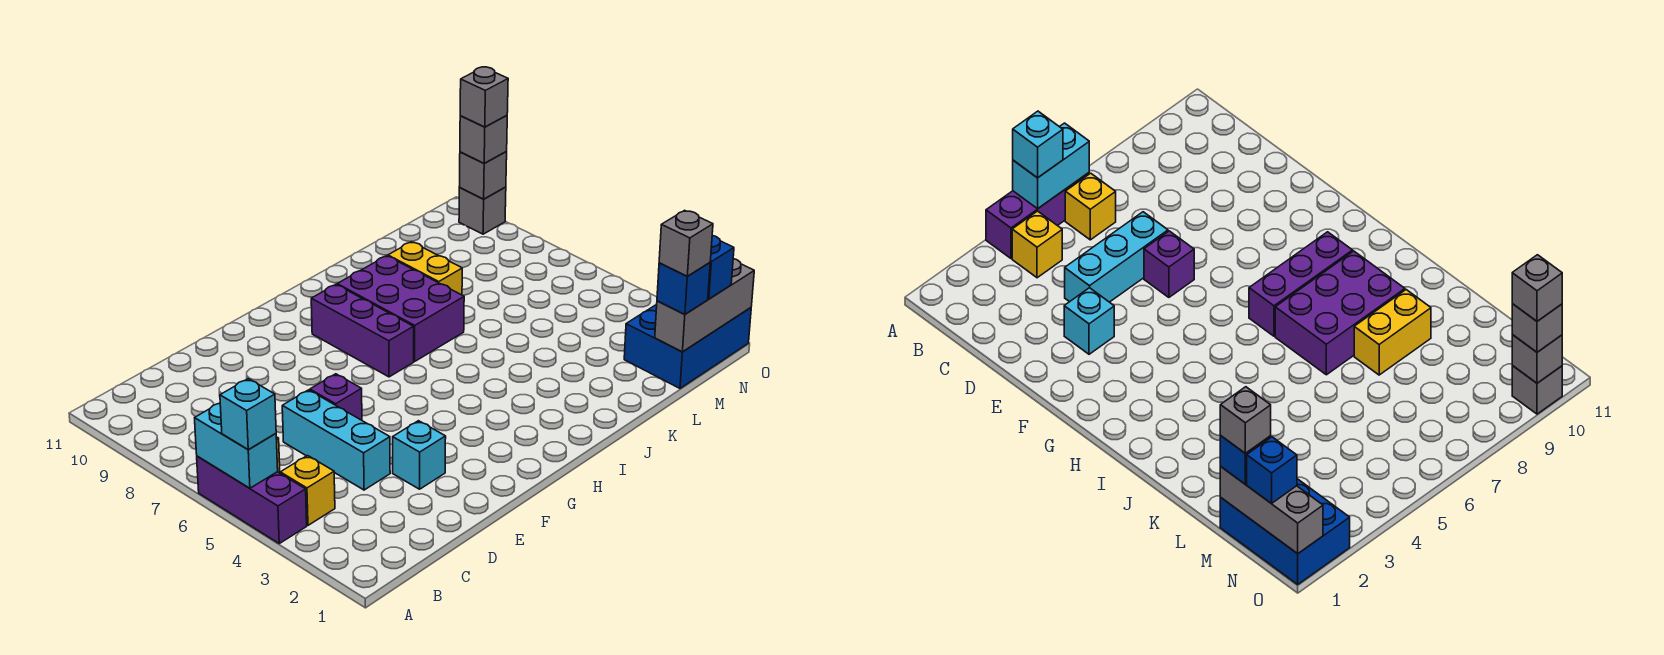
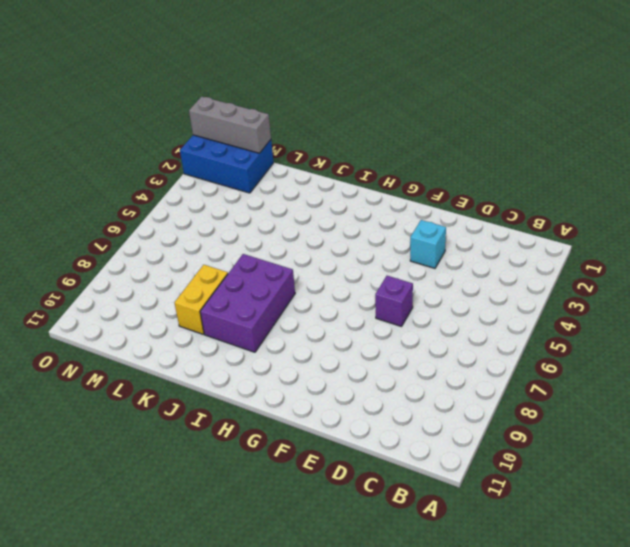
none -> purple 1x3 brick [197,456,307,543]
none -> yellow 1x1 brick [280,456,335,525]
none -> yellow 1x1 brick [1065,173,1116,240]

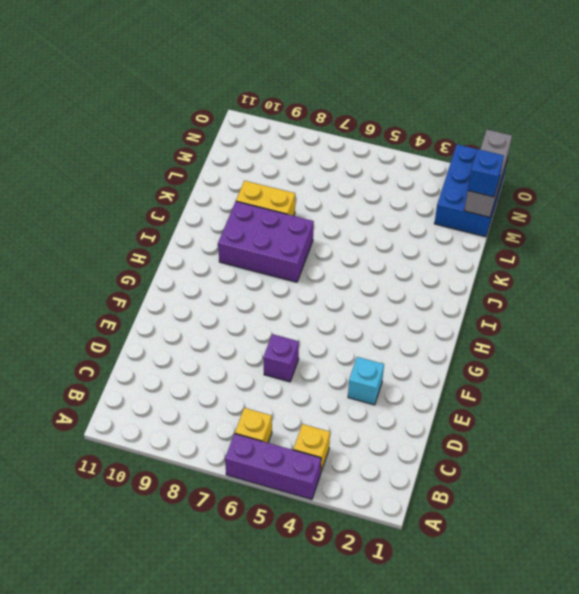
none -> cyan 1x3 brick [282,390,390,490]
none -> purple 1x3 brick [311,285,414,377]
none -> grey 1x1 brick [459,187,506,234]

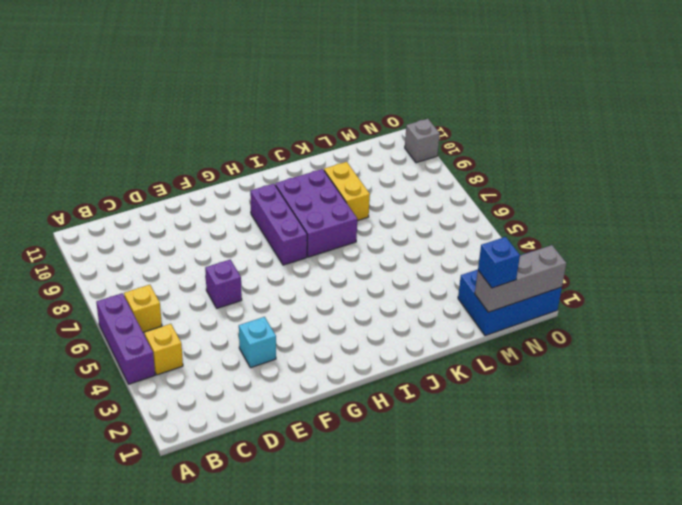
none -> cyan 1x3 brick [282,390,390,490]
none -> cyan 1x2 brick [195,403,278,488]
none -> grey 1x1 brick [459,152,507,199]

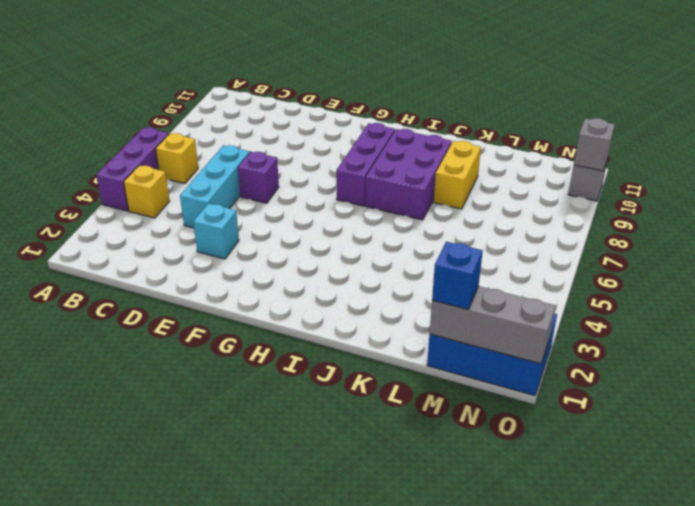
none -> cyan 1x2 brick [195,403,278,488]
none -> cyan 1x1 brick [220,379,276,449]
none -> blue 1x1 brick [708,236,734,299]

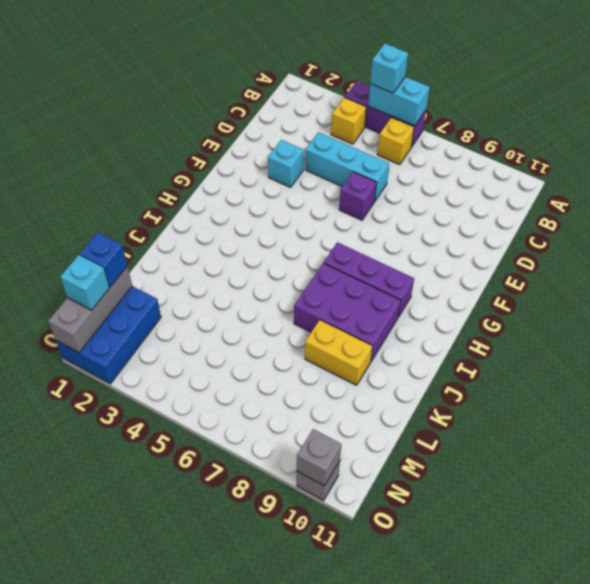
cyan 1x1 brick [60,255,109,310] -> blue 1x1 brick [708,236,734,299]
none -> grey 1x1 brick [460,116,507,163]
none -> grey 1x1 brick [659,210,713,276]
none -> grey 1x1 brick [460,67,508,127]

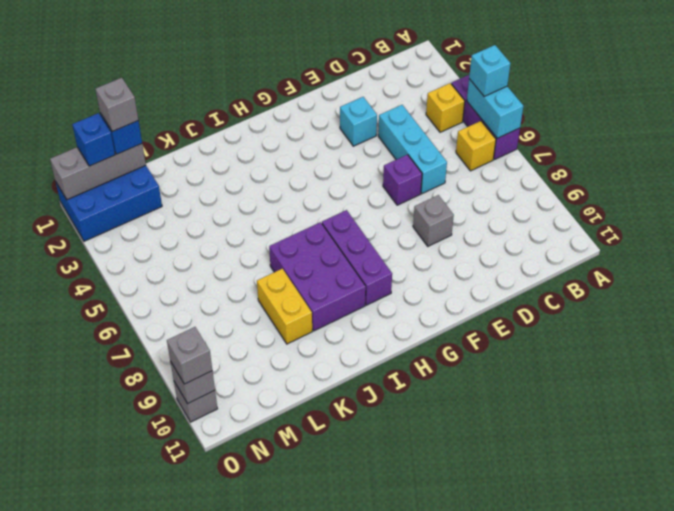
grey 1x1 brick [413,195,454,246] -> grey 1x1 brick moved to [460,67,508,127]

